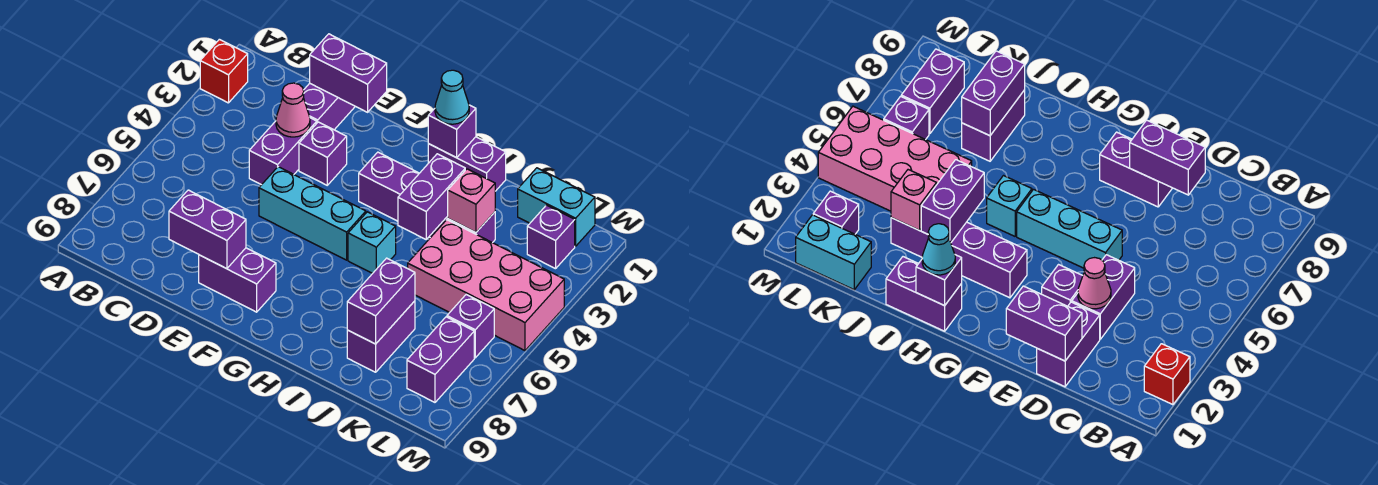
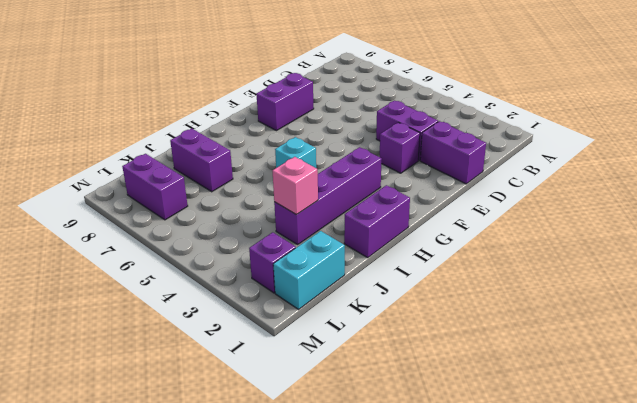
none -> red 1x1 brick [200,39,248,103]
none -> cyan 1x3 brick [259,167,366,260]
none -> pink 2x4 brick [408,220,564,351]

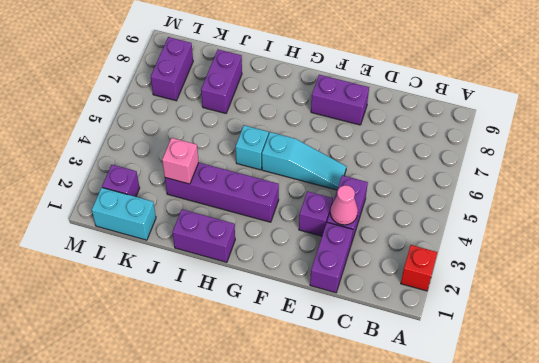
cyan 1x3 slope [262,132,347,190] -> cyan 1x3 brick [259,167,366,260]
none -> pink 2x4 brick [408,220,564,351]
none -> purple 1x1 brick [447,295,494,358]
none -> purple 1x2 brick [310,34,387,112]

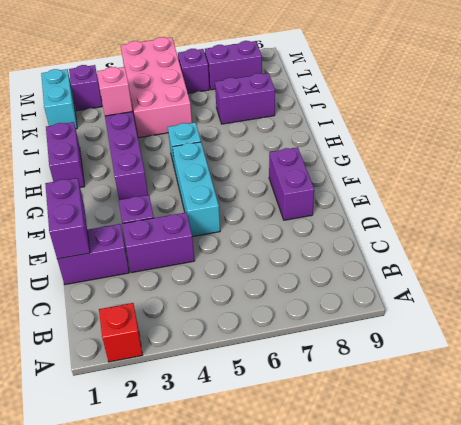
none -> pink 1x1 cone [276,83,310,137]
none -> purple 1x2 brick [169,190,246,269]
none -> purple 1x1 brick [428,105,476,158]

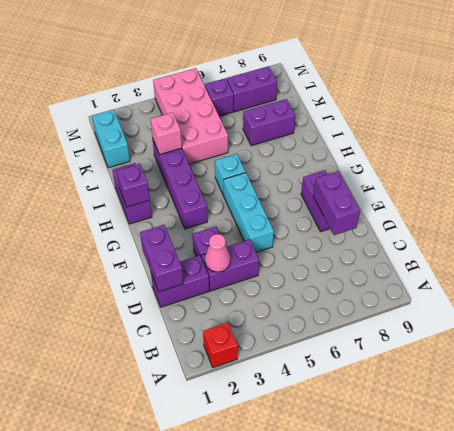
none -> purple 1x1 brick [527,205,575,269]
none -> purple 1x2 brick [398,154,465,239]
none -> purple 1x2 brick [347,258,415,344]

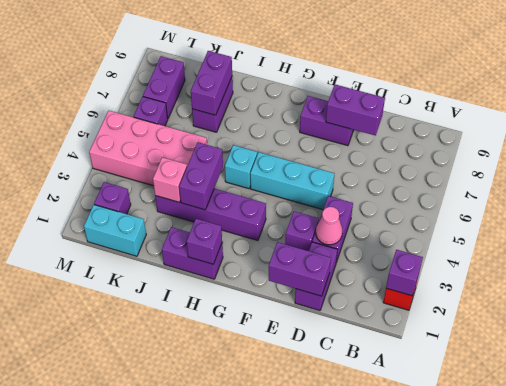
purple 1x1 brick [386,250,423,296] -> none
none -> cyan 1x1 cone [435,70,469,124]

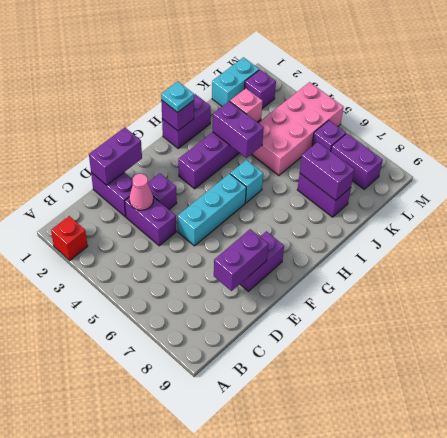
cyan 1x1 plate [161,82,194,112] -> cyan 1x1 cone [435,70,469,124]

